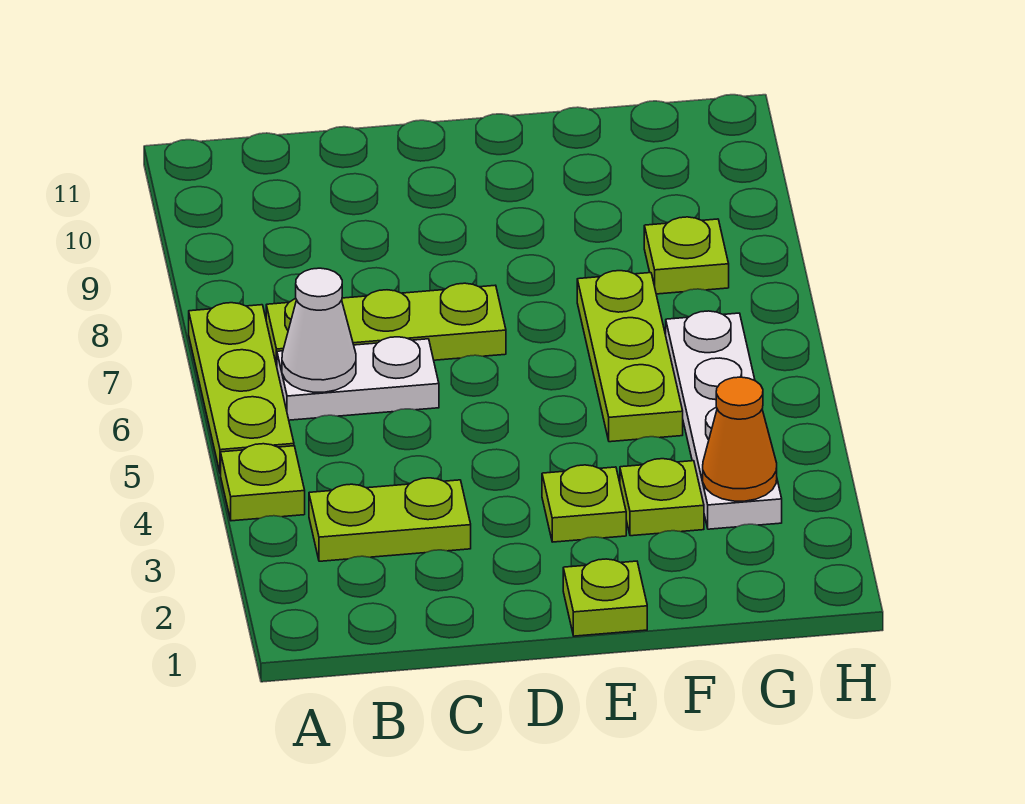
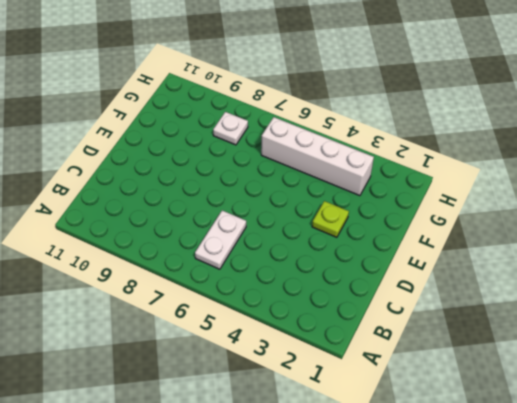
white 1x4 brick [261,117,374,196] -> white 1x4 plate [666,311,782,529]
white 1x1 plate [213,112,248,145] -> lime 1x1 plate [644,217,729,294]
none -> lime 1x1 plate [221,444,305,521]
none -> lime 1x3 plate [189,303,294,474]
none -> lime 1x2 plate [309,478,471,561]

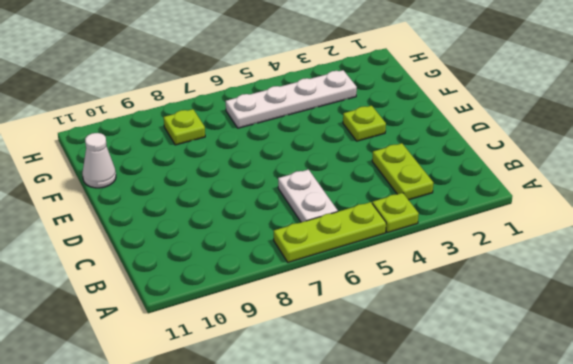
white 1x1 cone [82,133,116,188] -> white 1x1 cone moved to [282,268,356,392]
none -> lime 1x3 plate [266,283,506,366]
none -> lime 1x1 plate [563,559,647,636]
none -> lime 1x1 plate [620,459,704,536]

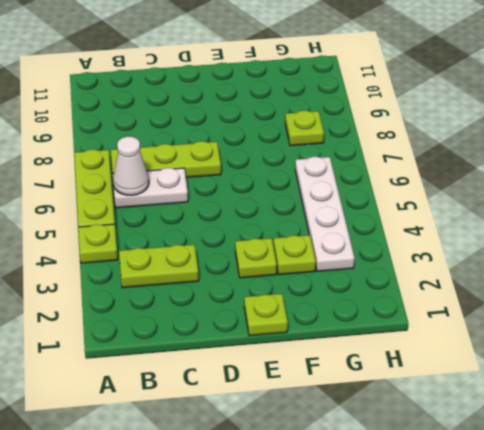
none -> lime 1x3 plate [577,271,683,442]
none -> orange 1x1 cone [703,377,777,501]

